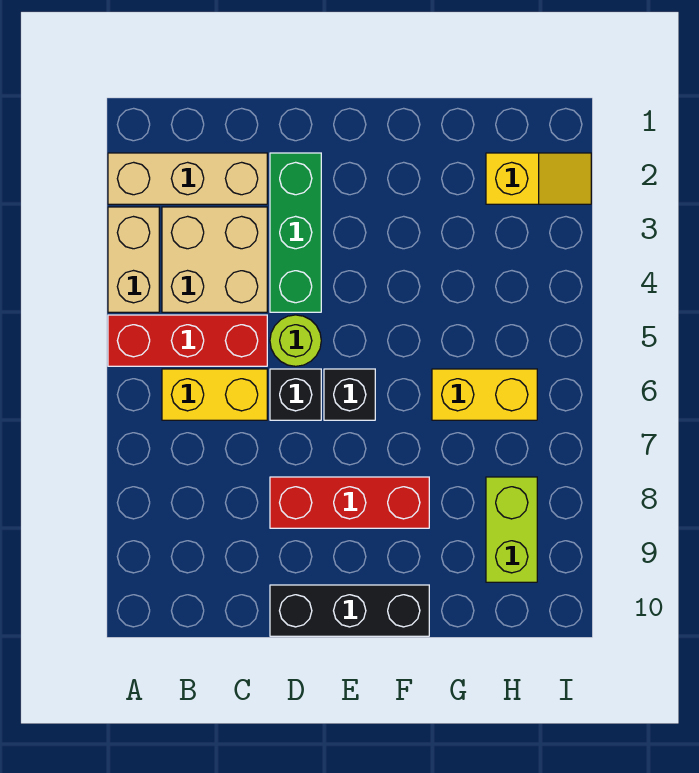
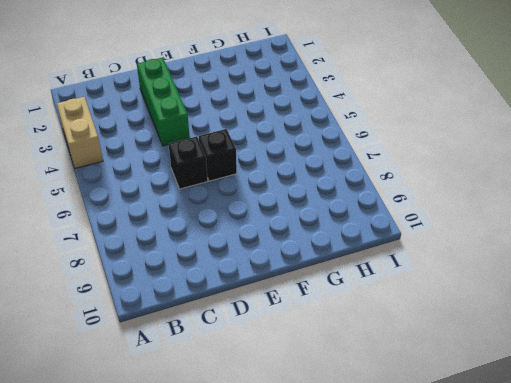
none -> tan 1x3 brick [108,153,267,204]
none -> red 1x3 brick [108,315,267,366]
none -> tan 2x2 brick [162,207,267,312]

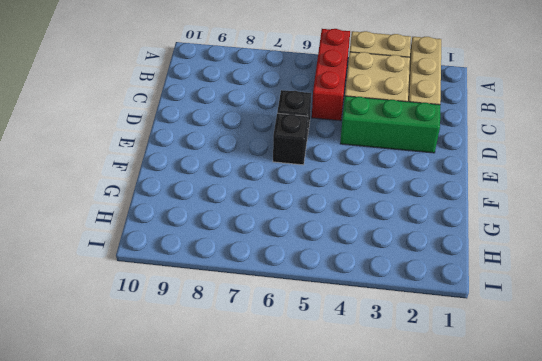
none -> yellow 1x2 brick [162,369,267,420]
none -> lime 1x1 round brick [270,315,321,366]
none -> red 1x3 brick [270,477,429,528]

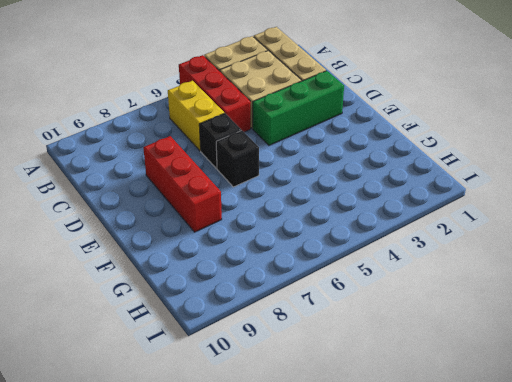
none -> lime 1x1 round brick [270,315,321,366]
none -> black 1x3 brick [270,585,429,636]
none -> yellow 1x2 brick [432,369,537,420]

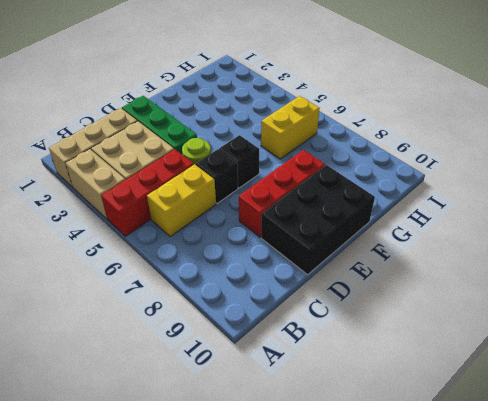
black 2x3 brick [261,165,375,275] -> black 1x3 brick [270,585,429,636]
none -> yellow 1x2 slope [486,153,591,204]
none -> lime 1x2 brick [486,477,537,582]

